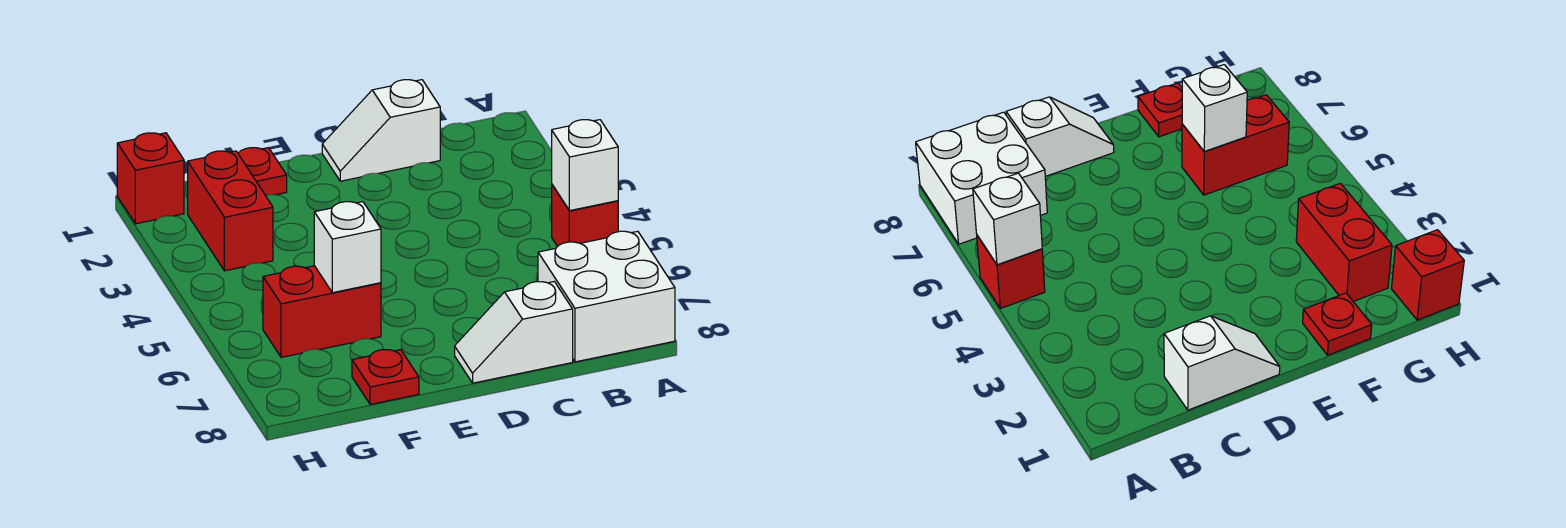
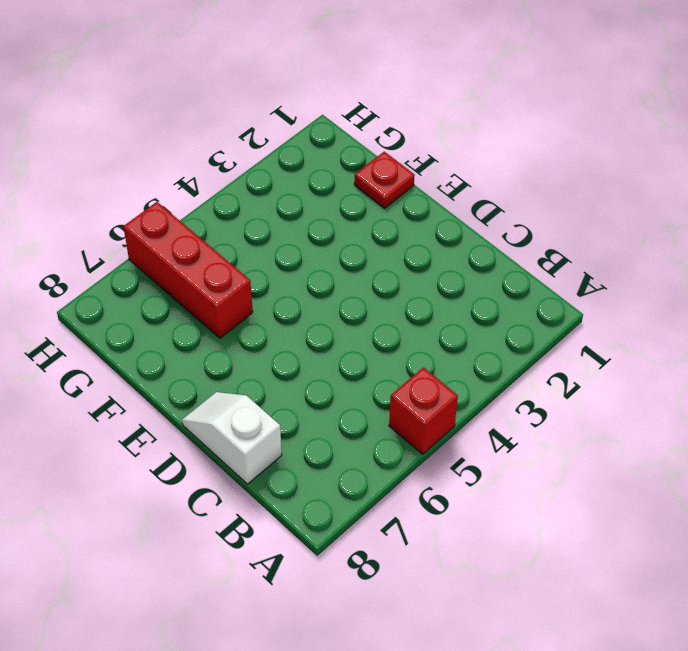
red 1x3 brick [124,202,253,338] -> red 1x2 brick [263,266,381,357]
none -> white 2x2 brick [538,231,675,362]
none -> white 1x2 slope [322,80,440,181]

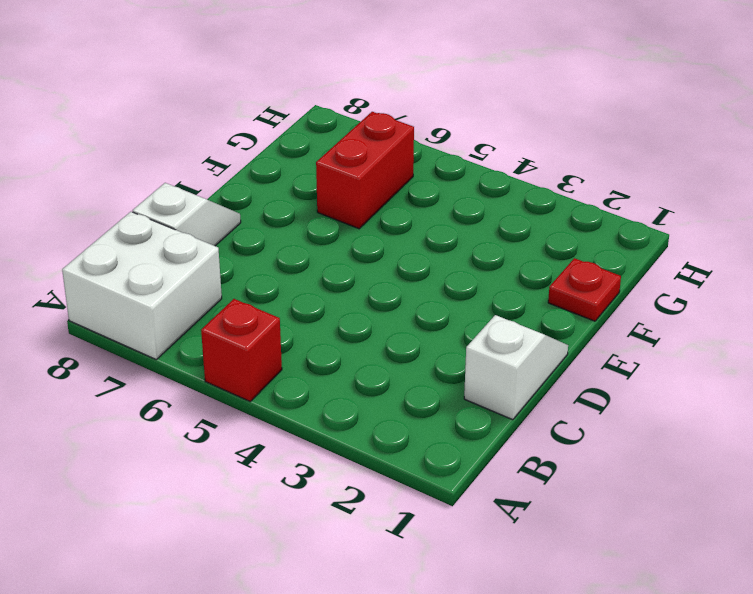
none -> red 1x1 plate [352,350,419,404]
none -> red 1x2 brick [188,151,273,271]

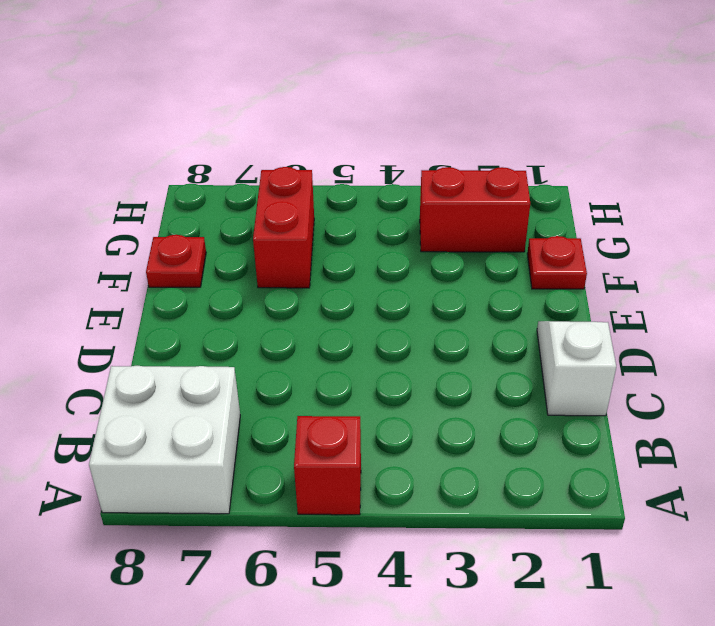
none -> white 1x2 slope [455,282,573,383]
none -> red 1x1 brick [117,133,184,224]

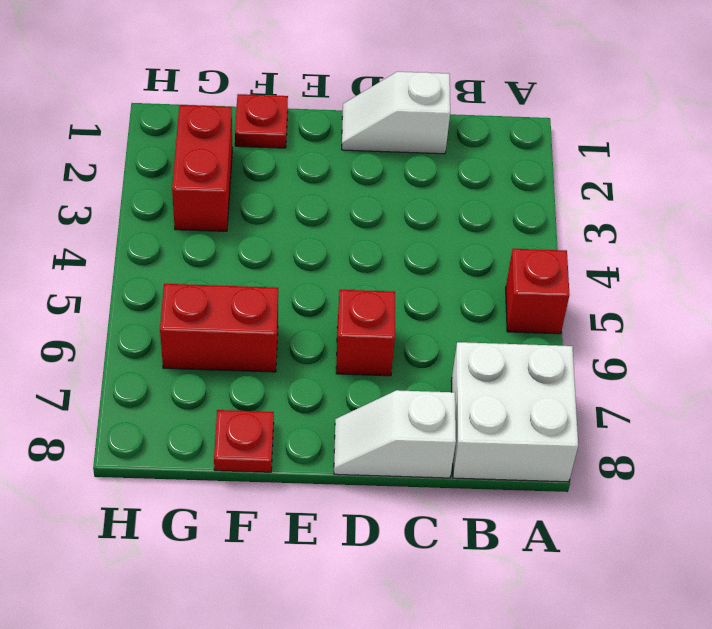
red 1x1 brick [336,290,395,376] -> red 1x1 brick moved to [117,133,184,224]
none -> white 1x1 brick [552,120,618,211]
none -> white 1x1 brick [314,202,381,293]

